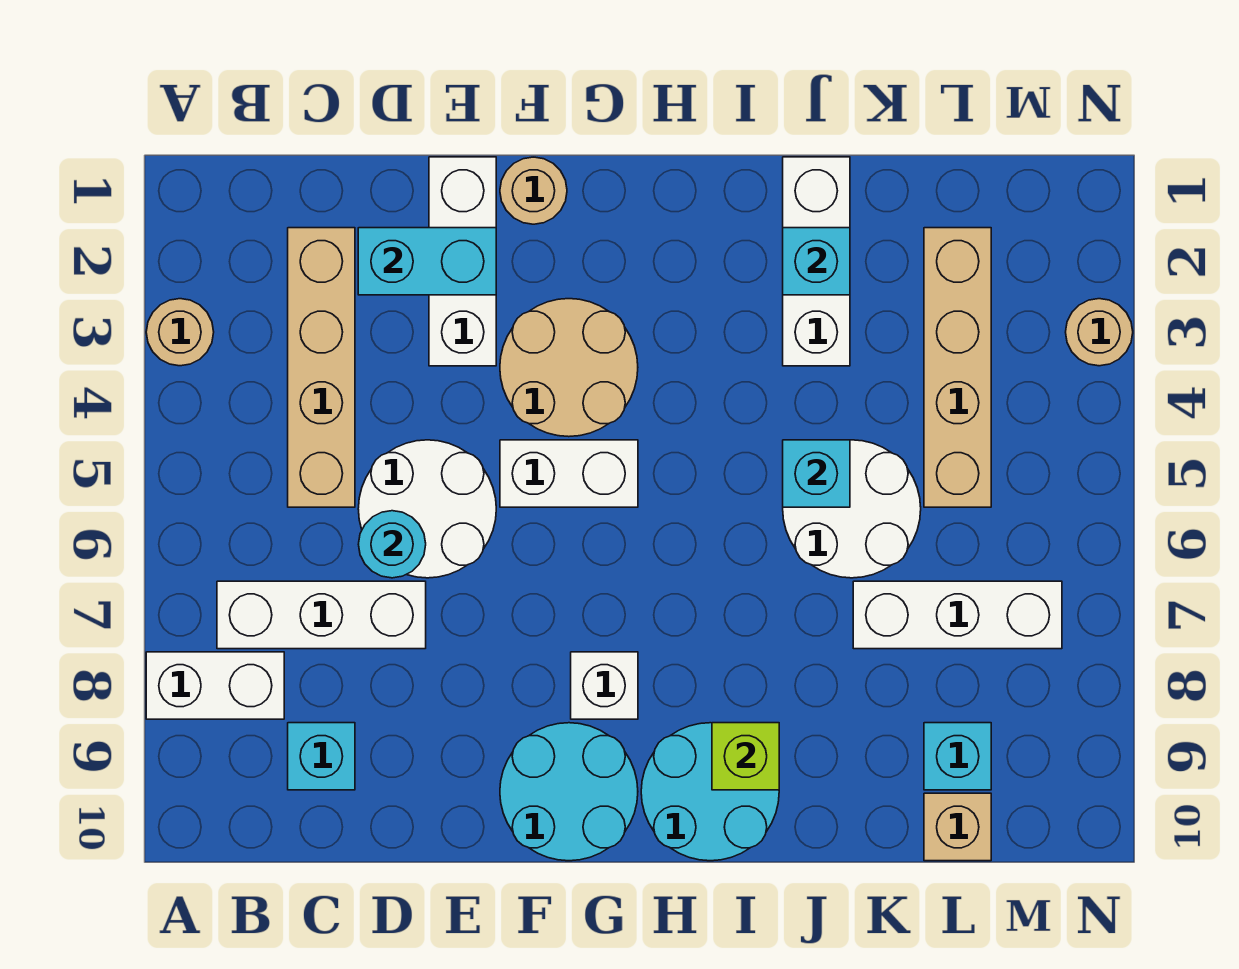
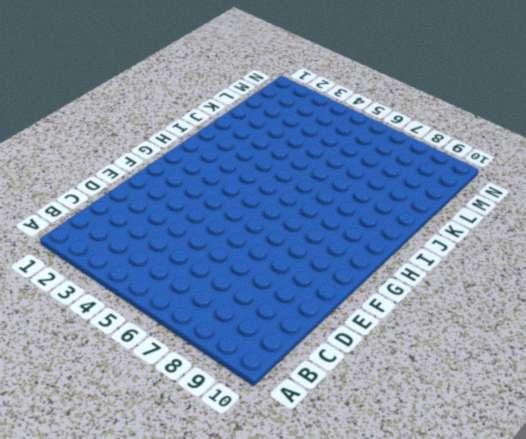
none -> tan 1x1 round brick [146,299,214,366]
none -> white 1x2 brick [146,652,284,719]
none -> white 1x3 brick [217,581,426,649]

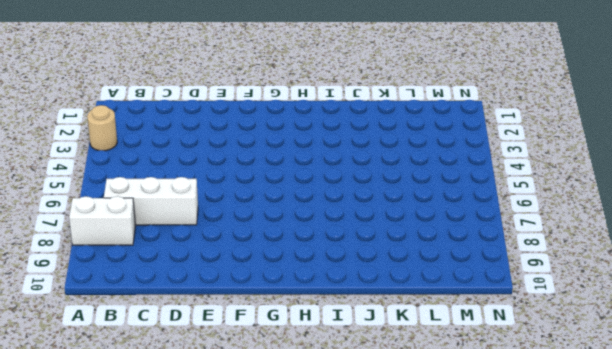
none -> tan 1x4 brick [288,228,355,507]
none -> cyan 1x1 brick [288,723,355,790]
none -> white 2x2 round brick [358,440,496,578]

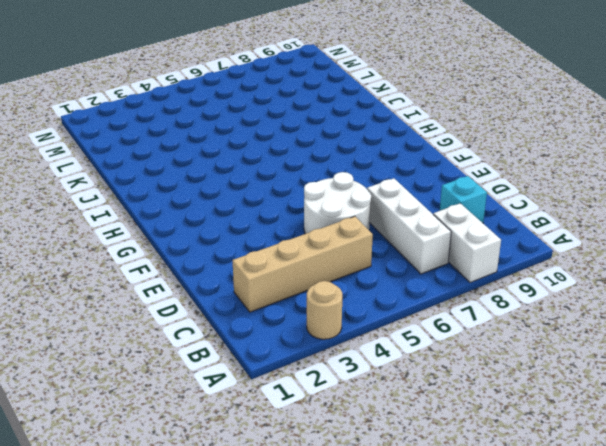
none -> white 1x3 brick [429,157,496,366]
none -> tan 1x1 round brick [500,157,567,224]
none -> tan 2x2 round brick [500,299,638,437]

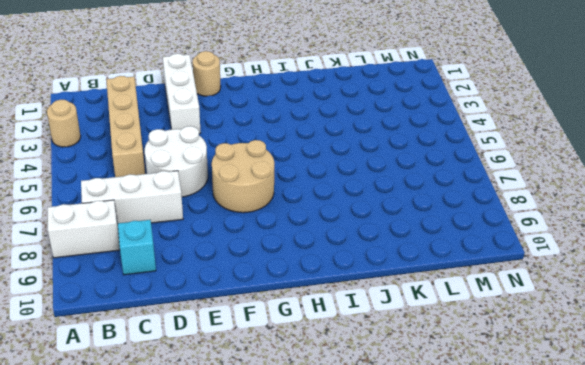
tan 2x2 round brick [212,140,274,213] -> tan 2x2 round brick moved to [500,299,638,437]
none -> white 1x2 brick [500,440,638,507]
none -> cyan 2x2 round brick [500,723,638,861]
none -> white 1x1 brick [571,652,638,719]

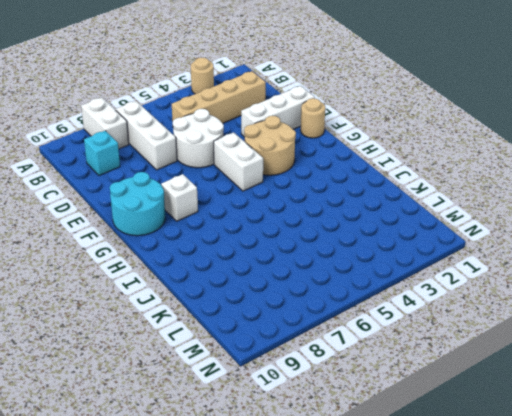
none -> cyan 2x2 round brick [641,723,779,861]
none -> white 1x3 brick [783,157,850,366]
none -> white 2x2 round brick [783,440,921,578]

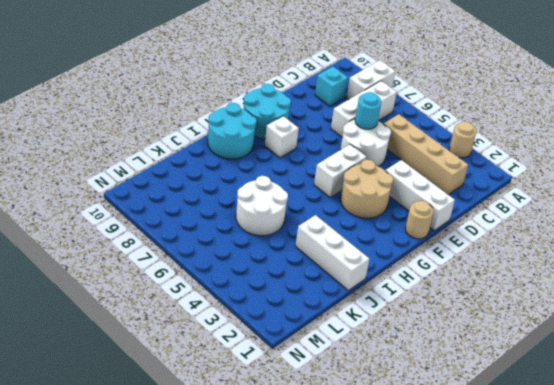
none -> white 1x3 brick [853,581,1062,649]
none -> tan 1x4 brick [924,228,991,507]
none -> cyan 1x1 brick [924,723,991,790]

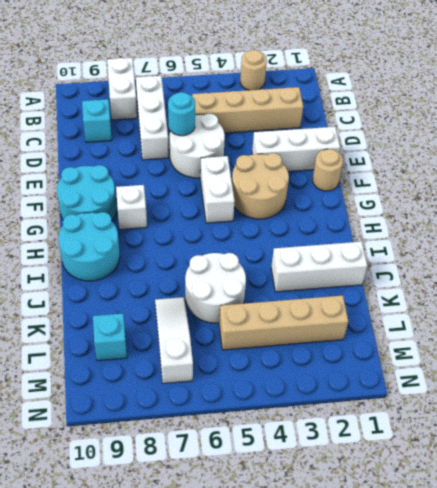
white 1x3 slope [155,297,193,383] -> white 1x3 brick [853,581,1062,649]
none -> tan 1x1 brick [924,793,991,861]
none -> tan 1x1 round brick [1066,299,1133,366]
none -> cyan 1x2 brick [358,228,496,295]

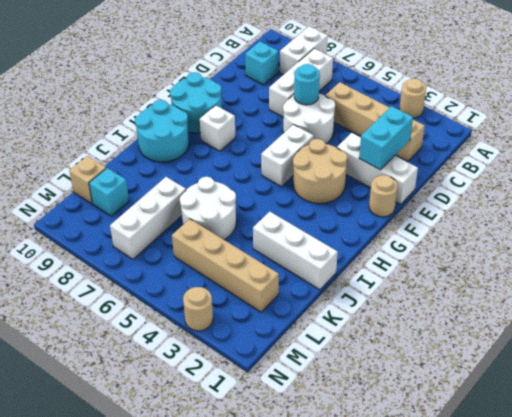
none -> lime 1x1 brick [712,723,779,790]
none -> cyan 1x1 brick [783,228,850,295]
none -> cyan 1x1 brick [783,440,850,507]

